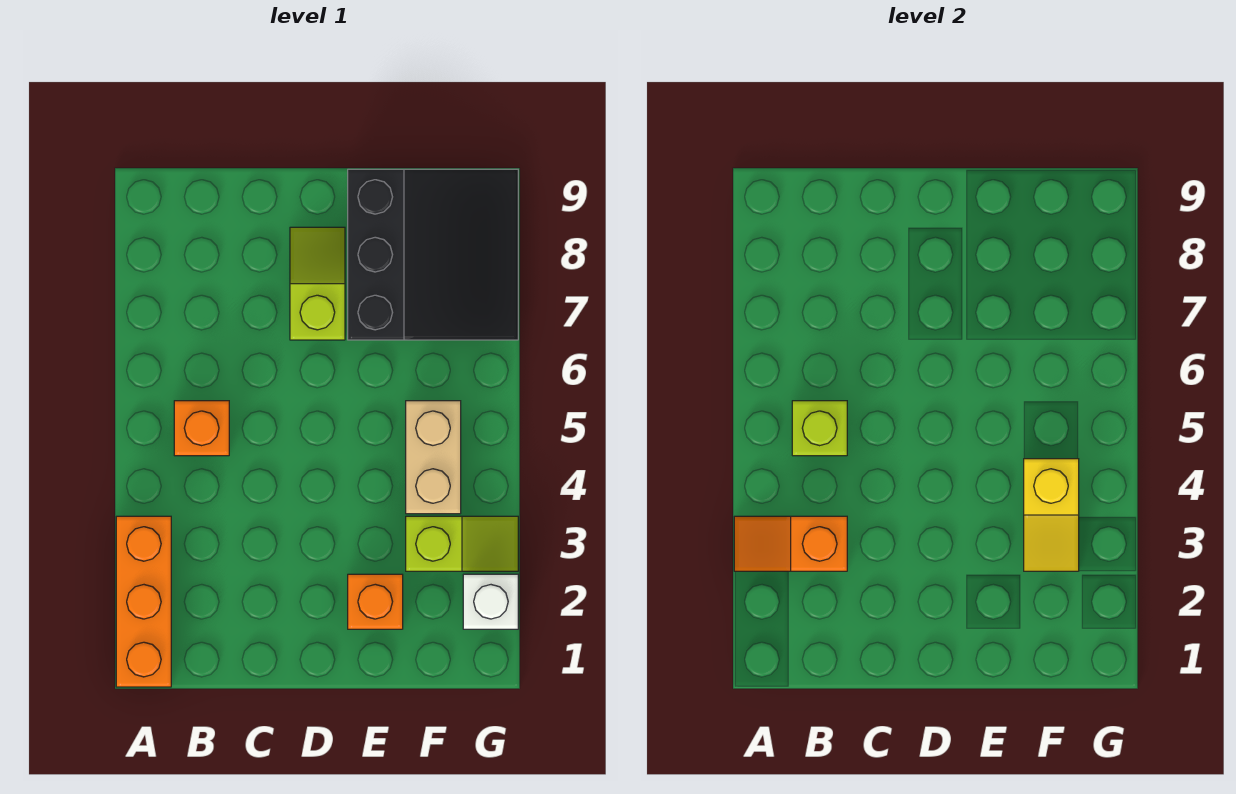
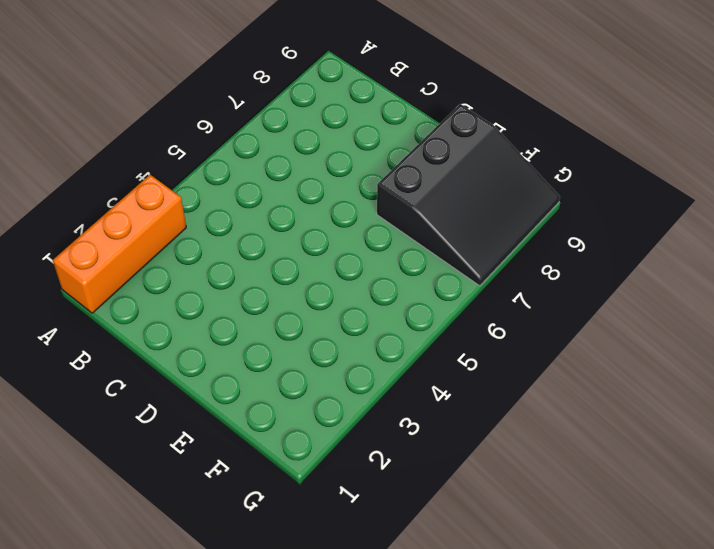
none -> orange 1x1 brick [174,401,229,456]
none -> lime 1x2 slope [290,227,345,340]

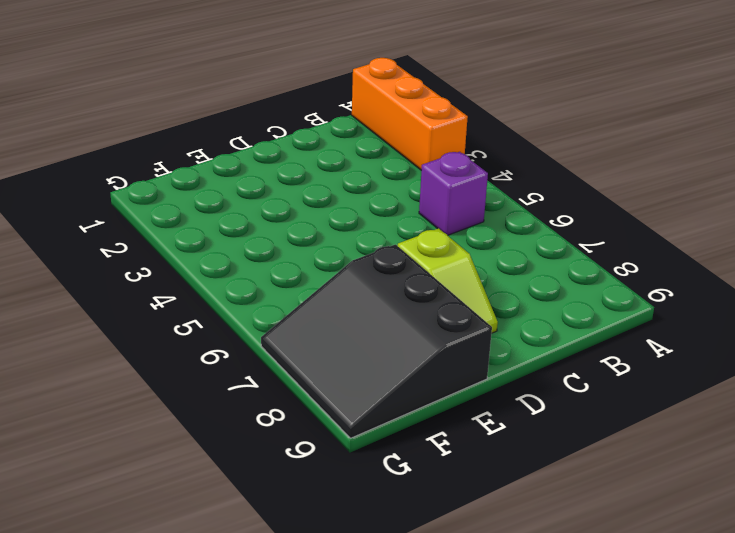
purple 1x1 brick [419,152,488,235] -> orange 1x1 brick [174,401,229,456]
none -> orange 1x1 brick [348,574,403,629]
none -> lime 1x2 slope [406,516,518,571]

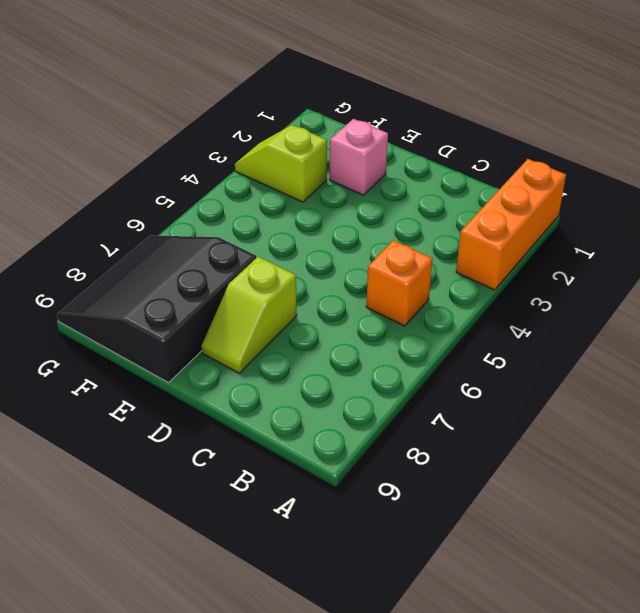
pink 1x1 brick [330,119,388,195] -> orange 1x1 brick [348,574,403,629]
none -> tan 1x2 brick [406,401,461,514]
none -> white 1x1 brick [463,574,518,629]

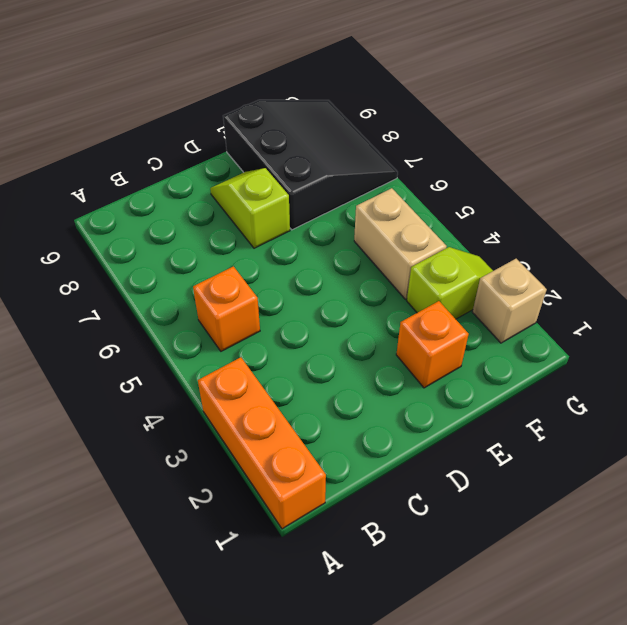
tan 1x1 brick [472,259,547,343] -> white 1x1 brick [463,574,518,629]
none -> orange 1x2 slope [734,516,847,571]
none -> lime 1x1 brick [792,401,847,456]

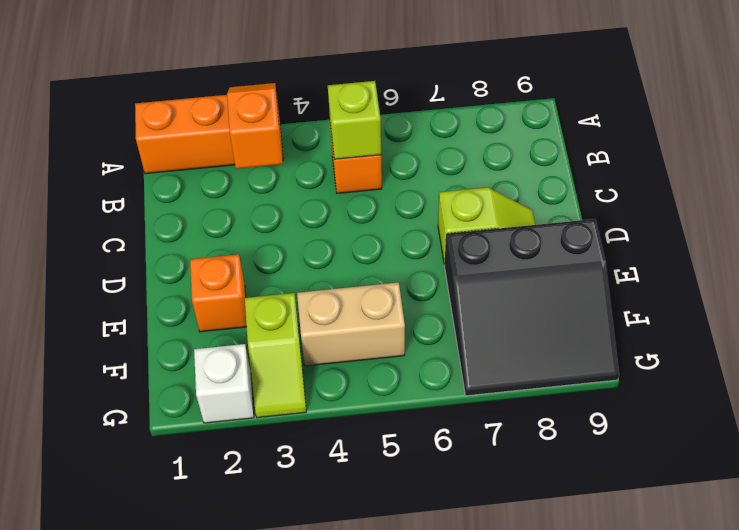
none -> yellow 1x2 slope [1024,459,1079,571]

